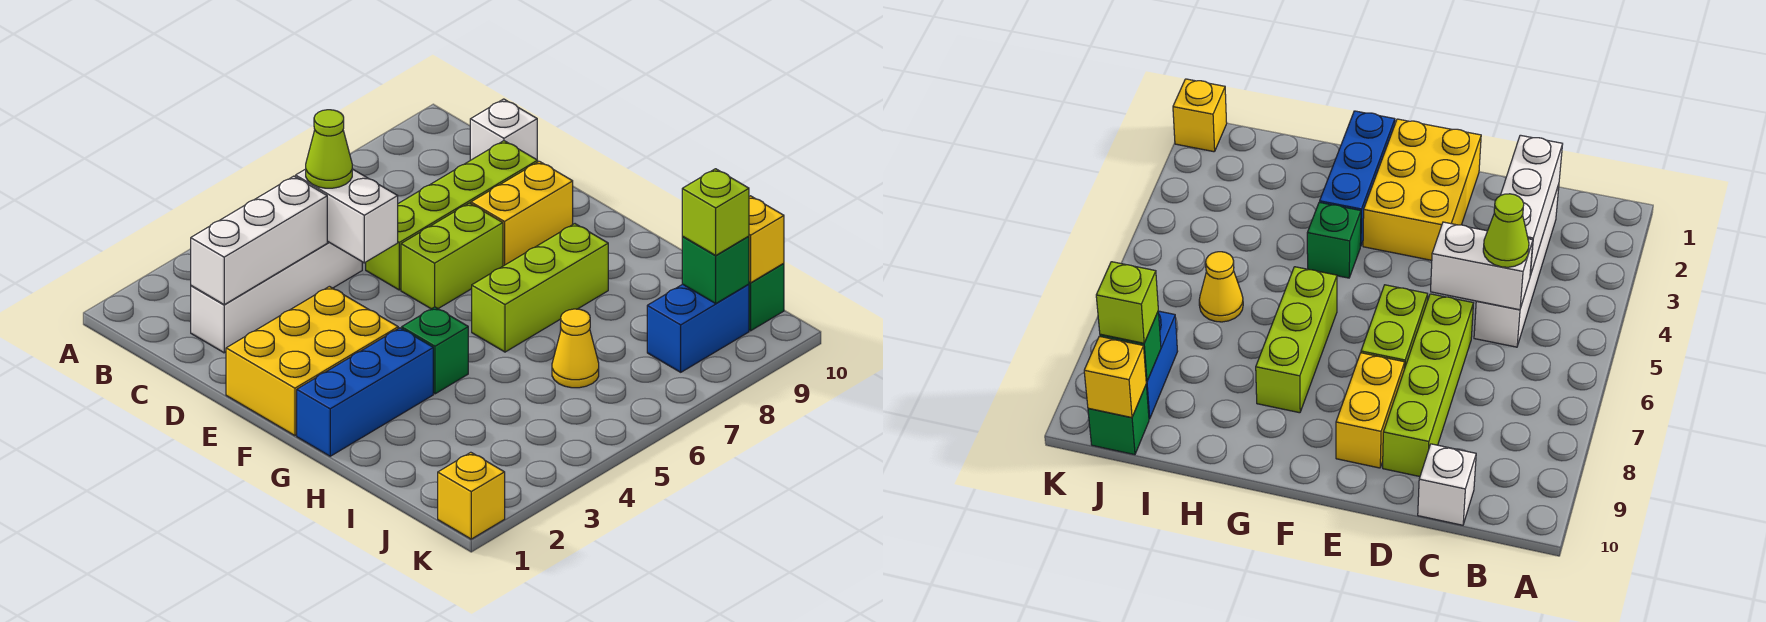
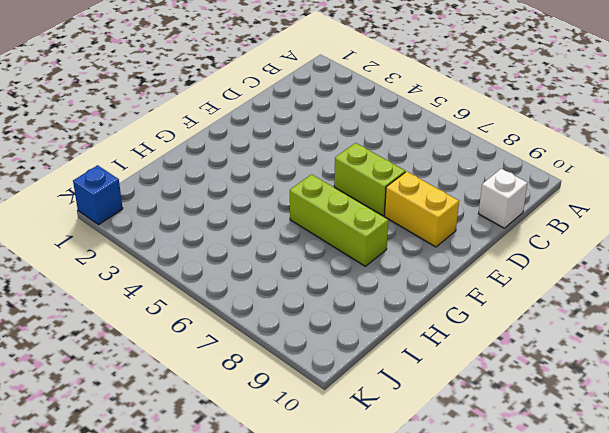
blue 1x1 brick [73,165,123,225] -> yellow 1x1 brick [438,452,505,539]
none -> white 1x4 brick [191,241,362,353]
none -> lime 1x4 brick [366,141,538,290]
none -> yellow 2x3 brick [226,286,398,436]

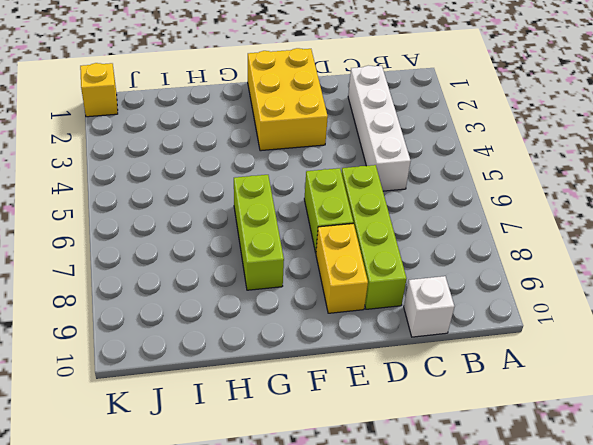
none -> blue 1x3 brick [297,328,433,456]
none -> green 1x1 brick [402,307,468,394]
none -> yellow 1x1 cone [552,309,599,388]

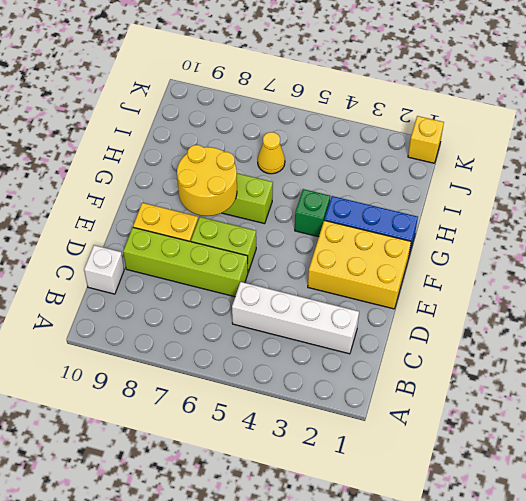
yellow 2x2 round brick [177,145,237,216] -> none
none -> blue 1x2 brick [647,284,749,372]
none -> green 1x1 brick [749,263,784,331]
none -> white 1x3 brick [191,176,327,305]

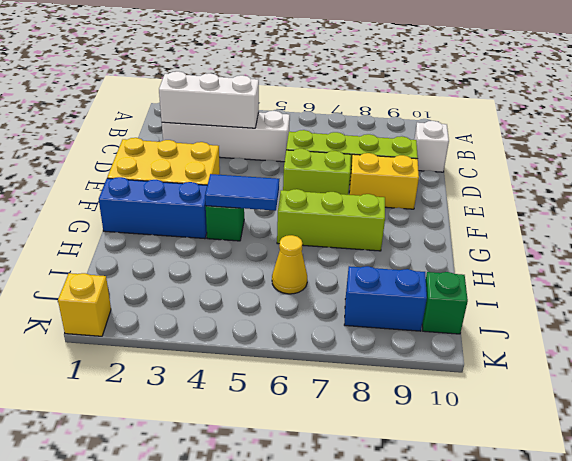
blue 1x2 tile [205,174,279,211] -> none
none -> white 1x2 brick [296,169,398,263]
none -> green 1x1 brick [682,236,749,303]
none -> yellow 1x1 brick [749,196,784,283]

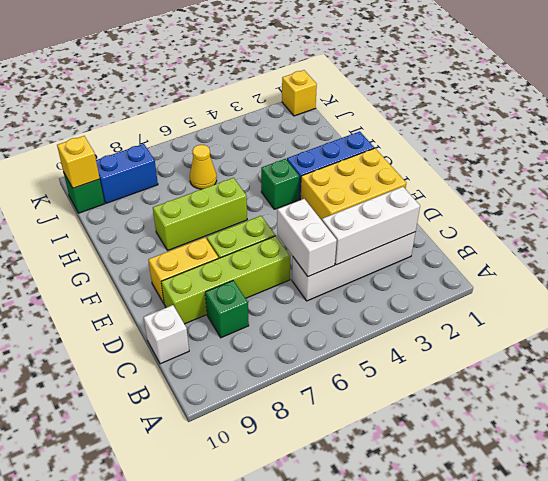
green 1x1 brick [205,280,249,338] -> green 1x1 brick moved to [682,236,749,303]
none -> lime 1x1 cone [306,110,352,188]
none -> lime 1x1 brick [682,169,749,256]

